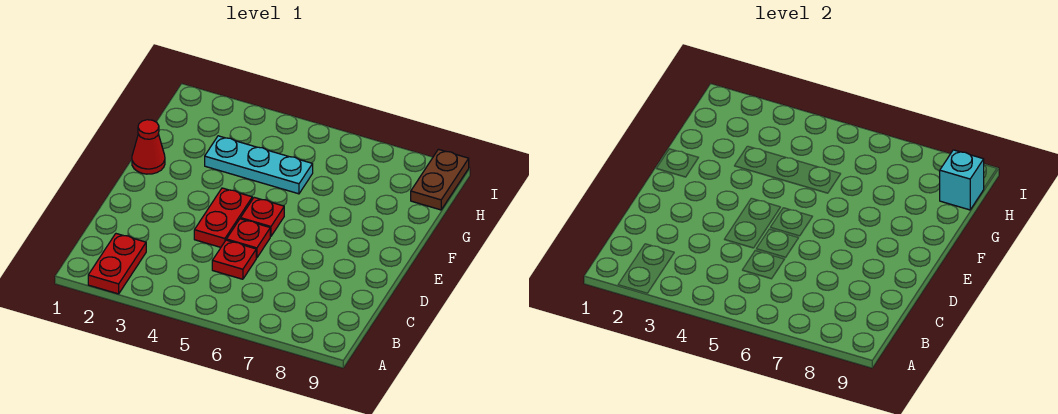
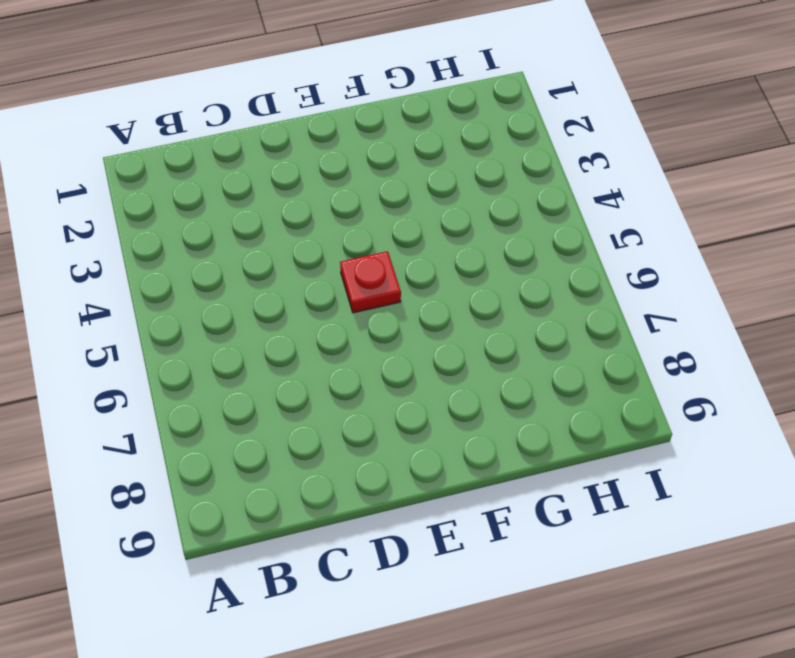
none -> red 1x2 plate [88,234,146,294]
none -> red 1x1 plate [212,240,256,279]

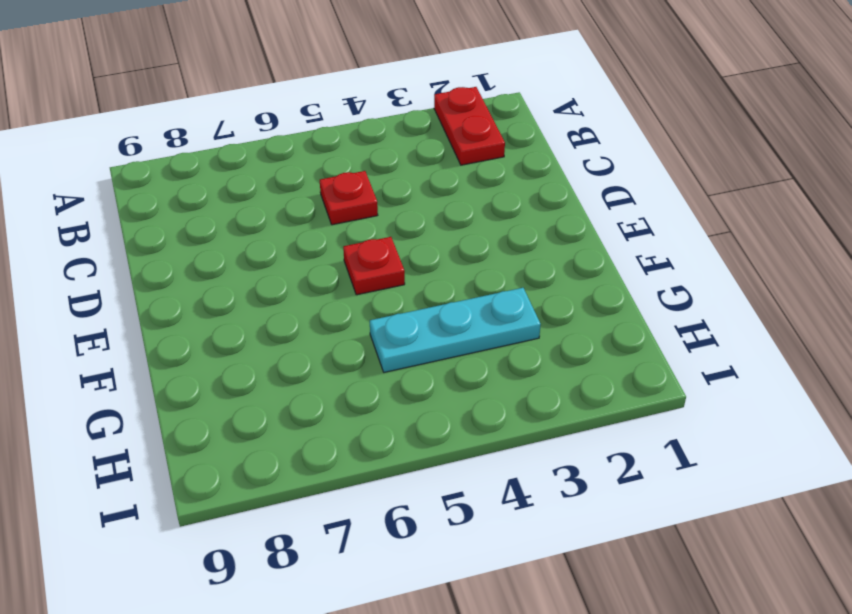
none -> red 1x2 plate [194,188,252,247]
none -> red 1x1 plate [226,219,270,258]

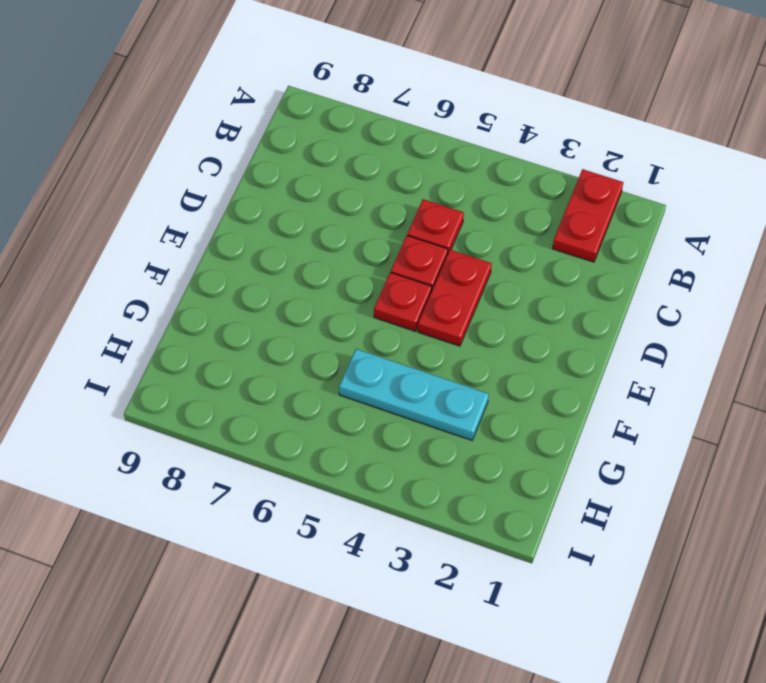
none -> red 1x1 cone [132,120,165,174]
none -> brown 1x2 plate [411,149,469,210]

